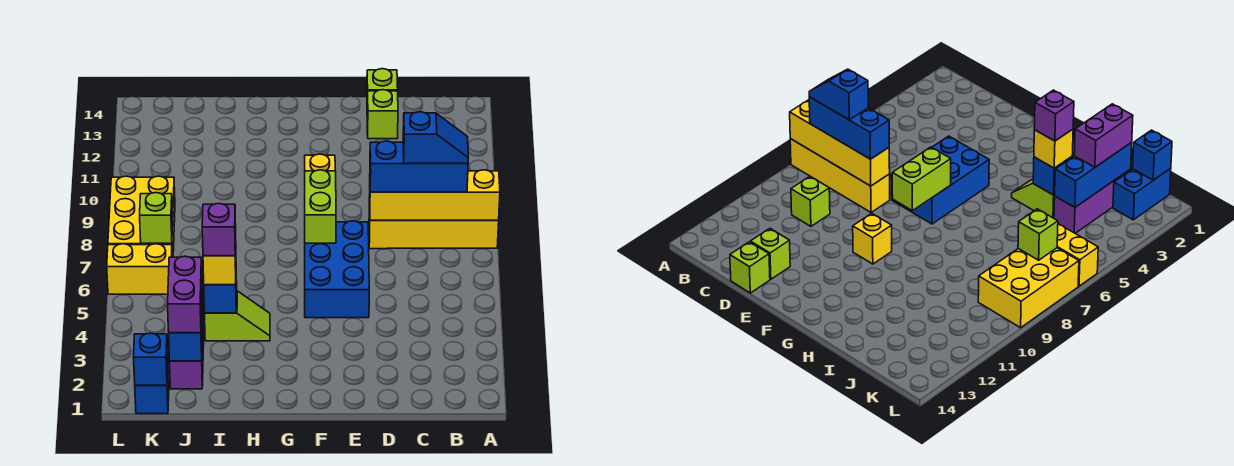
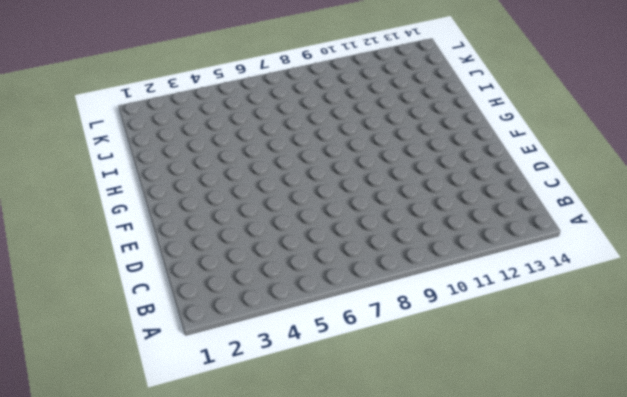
none -> yellow 1x4 brick [369,202,499,249]
none -> lime 1x1 brick [791,176,830,226]
none -> lime 1x1 brick [367,90,398,139]

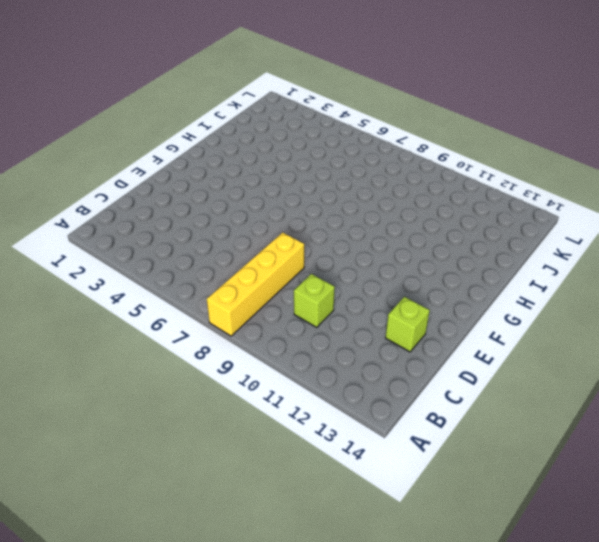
none -> lime 1x1 brick [367,69,398,98]
none -> blue 2x3 brick [305,221,369,318]
none -> yellow 1x1 brick [305,154,335,171]

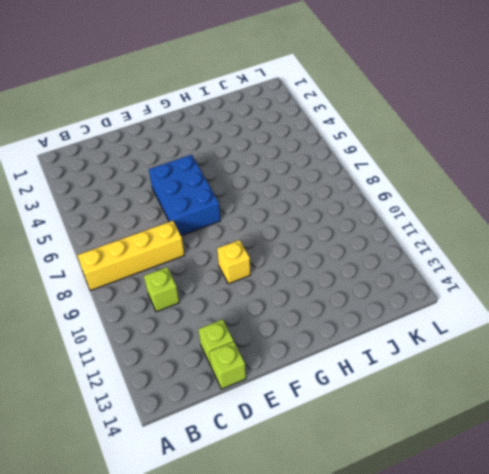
none -> lime 1x2 slope [205,291,270,341]
none -> purple 1x3 brick [170,292,204,389]
none -> blue 1x2 brick [135,338,170,414]

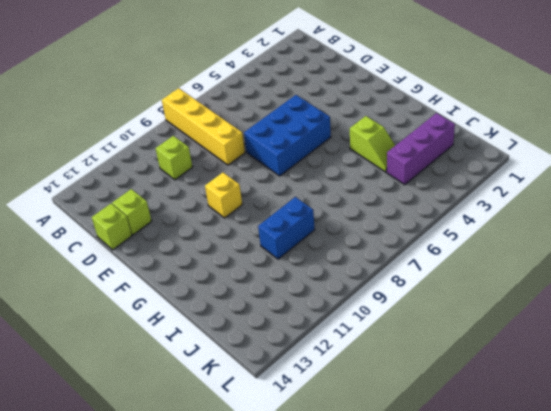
lime 1x2 slope [350,116,395,172] -> lime 1x2 slope turned to [205,291,270,341]
blue 1x2 brick [258,197,315,259] -> blue 1x2 brick moved to [135,338,170,414]
none -> yellow 1x2 brick [107,244,172,294]
none -> yellow 2x3 brick [108,176,175,257]
none -> yellow 1x4 brick [369,170,500,220]

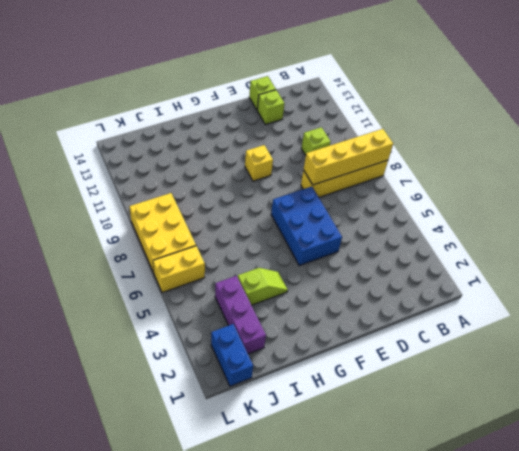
none -> lime 1x2 brick [305,170,336,243]
none -> blue 1x1 brick [204,281,237,313]
none -> blue 1x3 brick [169,263,203,361]

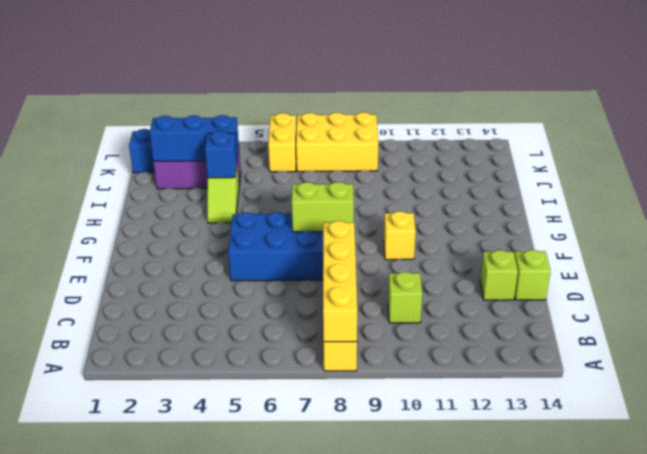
none -> blue 1x1 brick [133,333,168,385]
none -> lime 1x1 brick [140,193,173,243]
none -> blue 1x3 brick [370,141,468,192]

